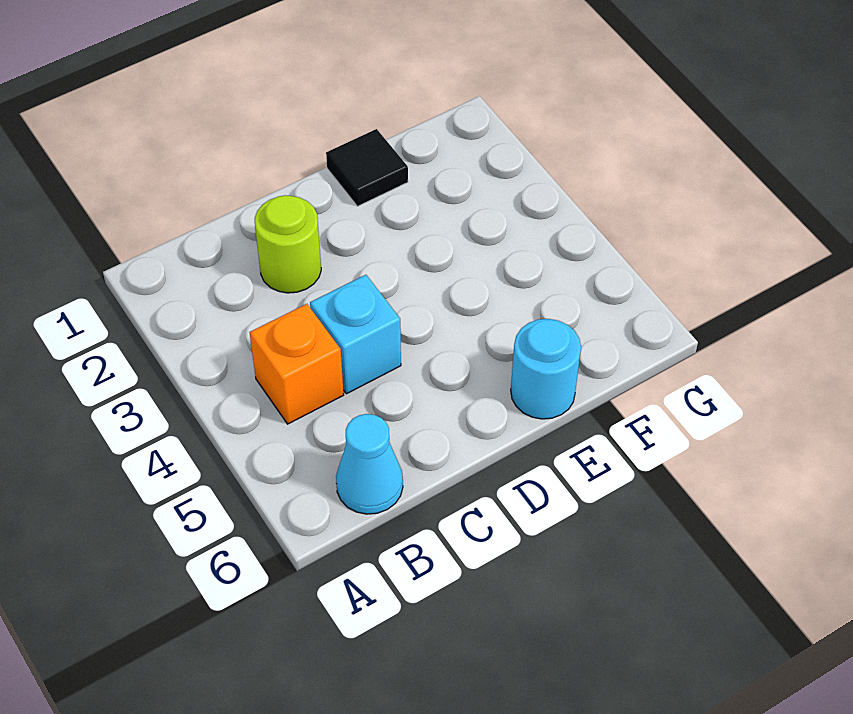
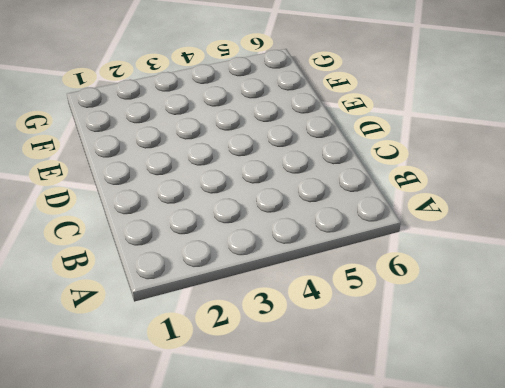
none -> orange 1x1 brick [250,304,344,424]
none -> cyan 1x1 cone [336,414,403,514]

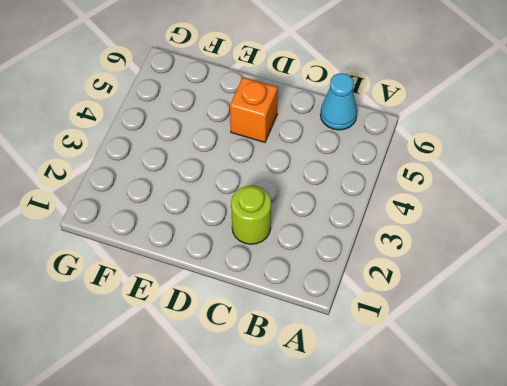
orange 1x1 brick [230,77,278,142] -> orange 1x1 brick moved to [250,304,344,424]
none -> cyan 1x1 brick [310,275,401,394]
none -> black 1x1 tile [326,129,408,206]

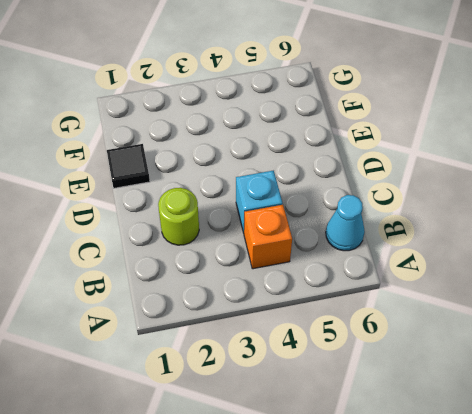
none -> cyan 1x1 round brick [511,319,581,419]

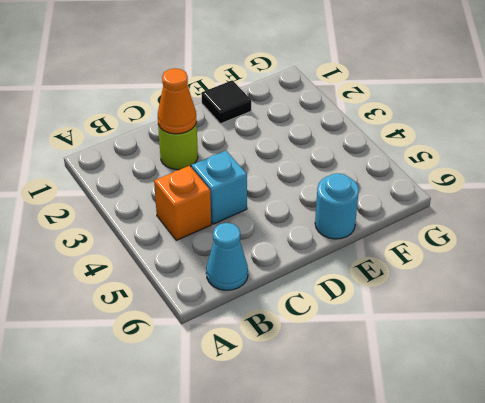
orange 1x1 cone [158,68,197,134] -> none

